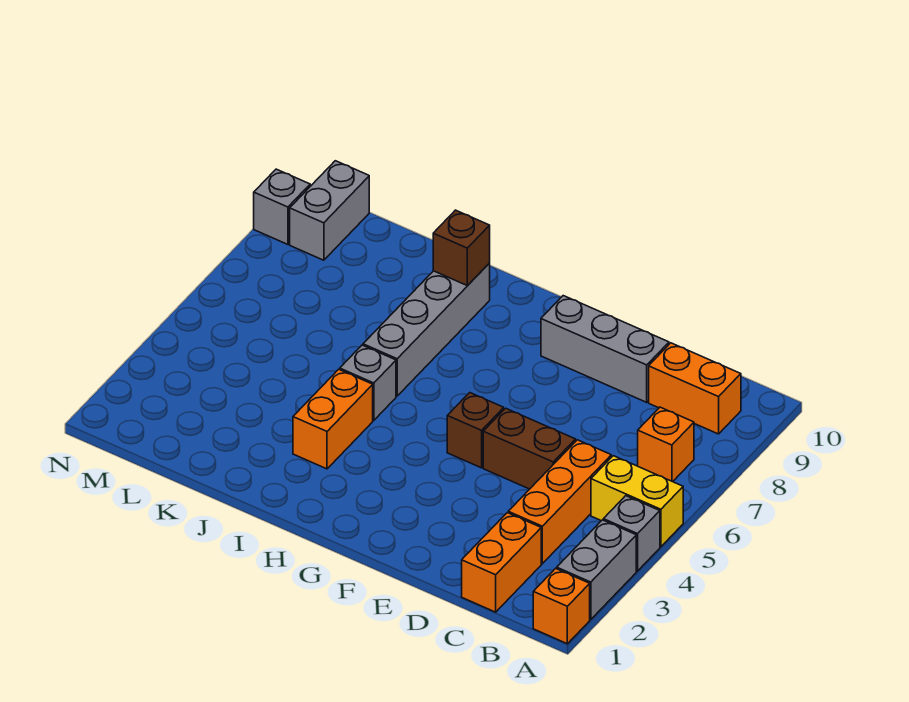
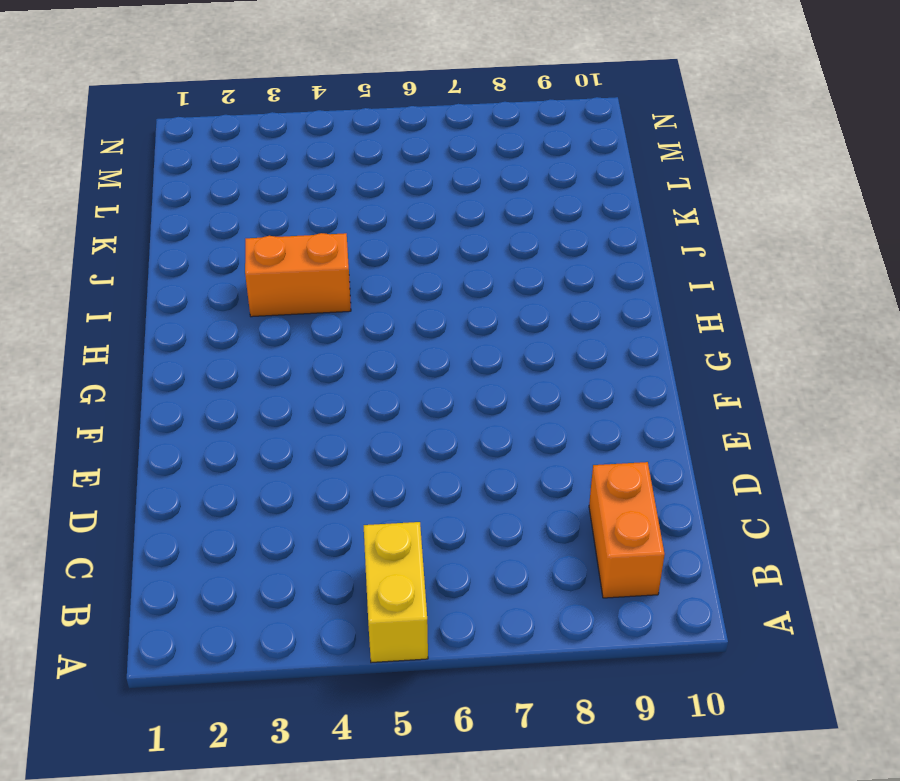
none -> orange 1x1 brick [533,568,590,644]
none -> grey 1x2 brick [557,520,636,620]
none -> grey 1x1 brick [603,496,660,571]

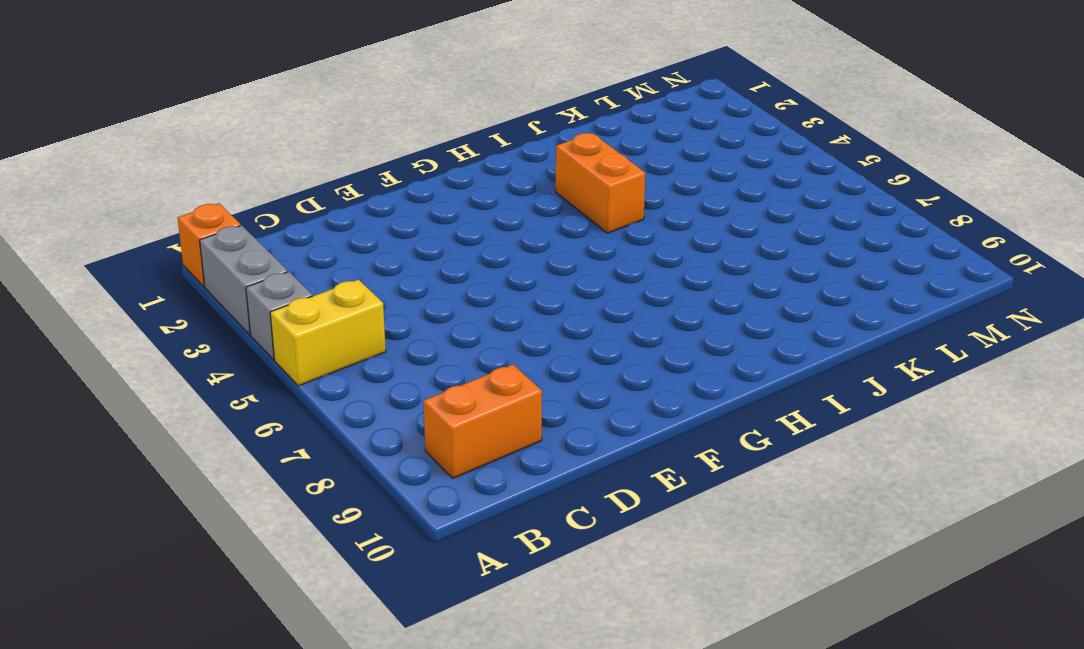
none -> orange 1x1 brick [638,407,694,482]
none -> orange 1x2 brick [462,513,541,612]
none -> orange 1x3 brick [508,440,611,564]

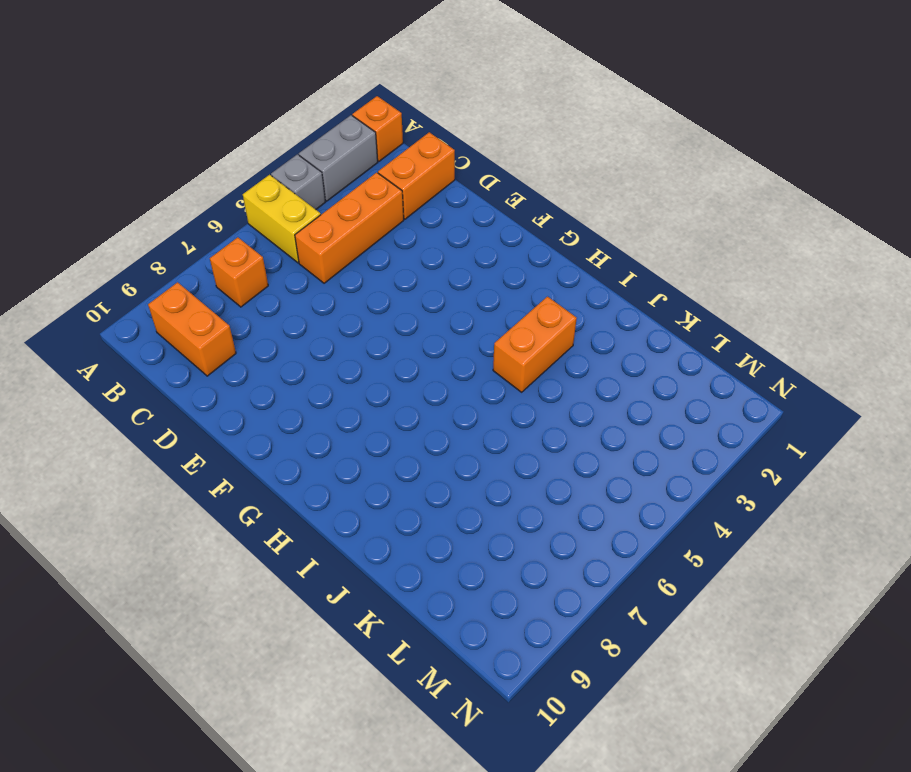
none -> brown 1x2 brick [483,408,576,489]
none -> grey 1x3 brick [541,296,669,402]
none -> brown 1x1 brick [447,393,504,468]

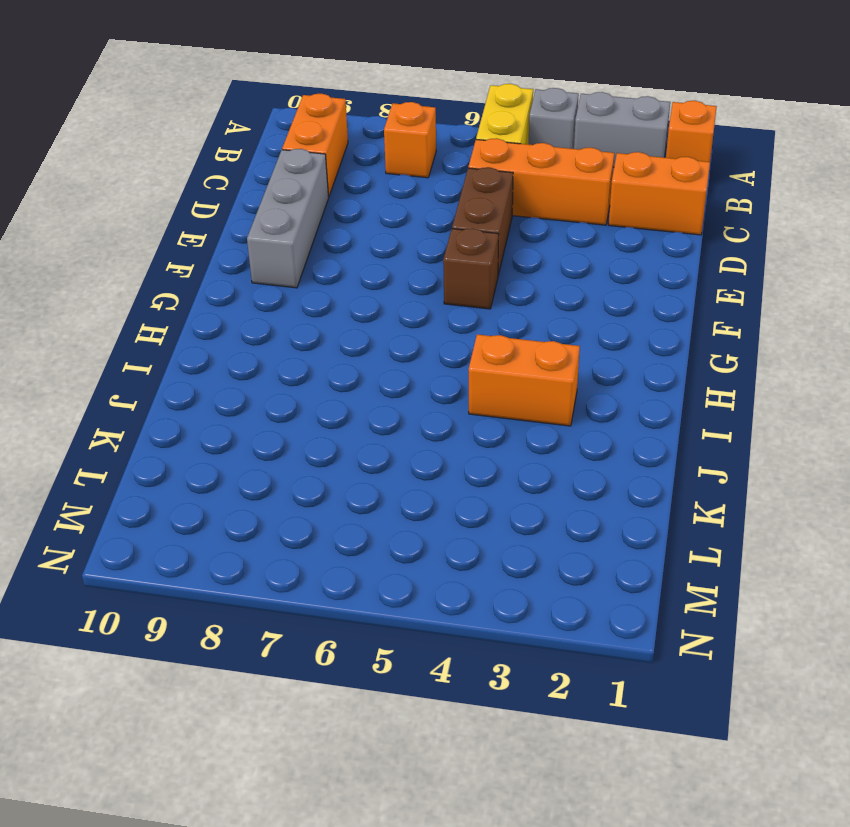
none -> grey 1x1 brick [340,345,396,420]
none -> grey 1x4 brick [363,263,490,396]
none -> grey 1x2 brick [290,161,369,260]

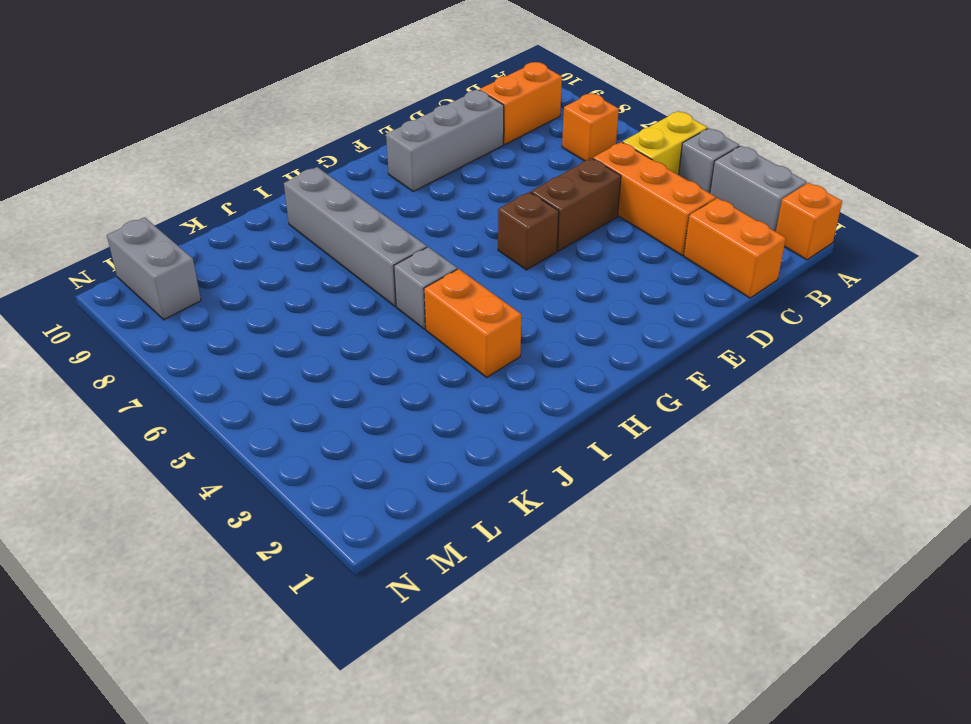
none -> grey 1x1 brick [254,169,310,244]
none -> brown 1x1 brick [433,210,490,286]

